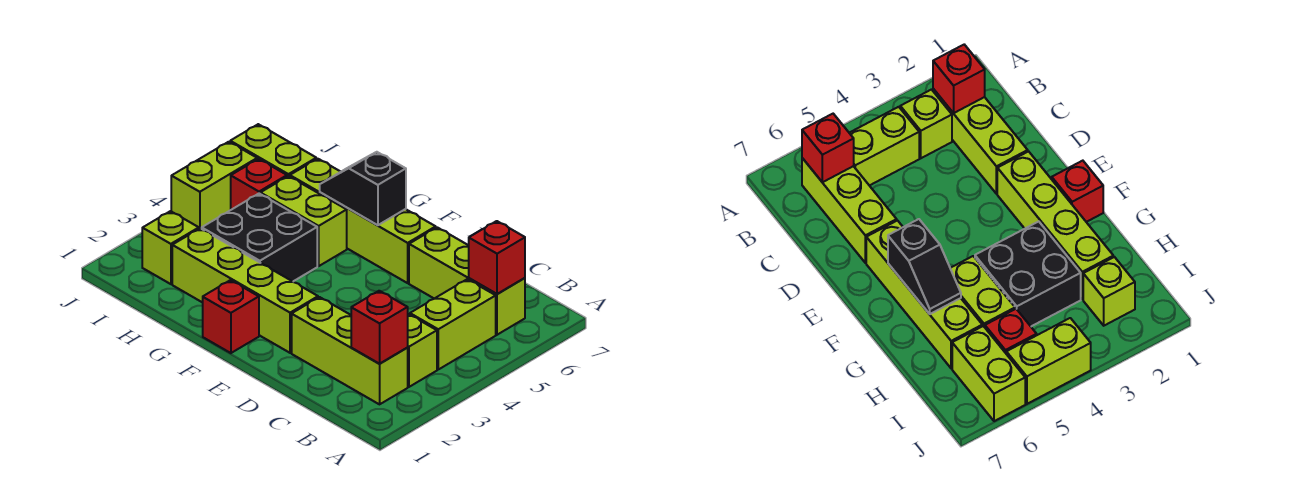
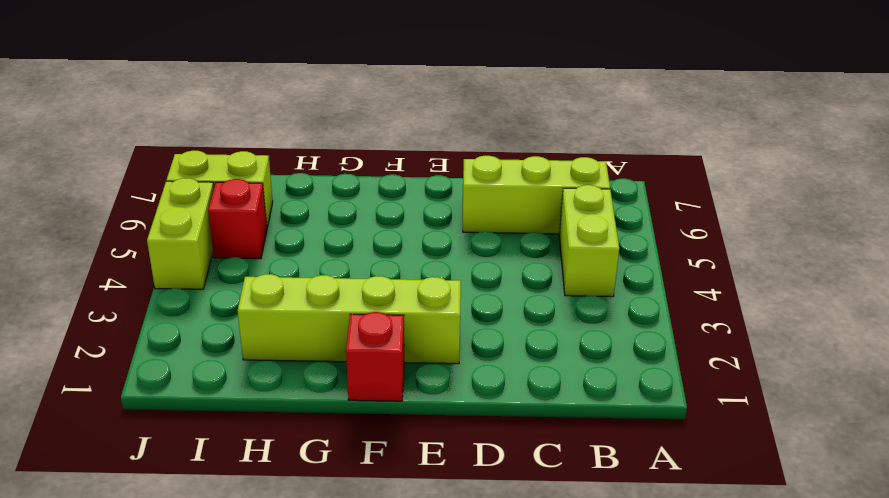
none -> lime 1x3 brick [292,297,408,404]
none -> lime 1x1 brick [407,314,437,387]
none -> lime 1x4 brick [290,159,436,283]

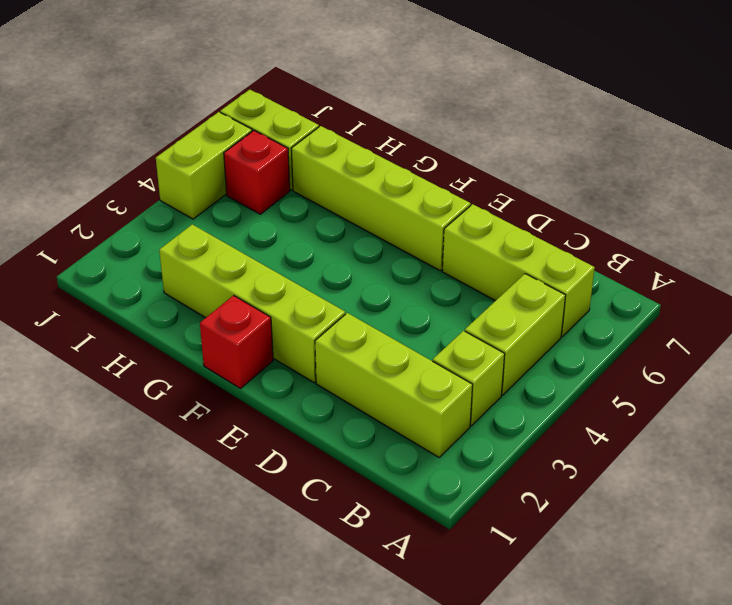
none -> black 2x2 brick [202,194,317,281]
none -> lime 1x2 brick [260,176,347,266]
none -> lime 1x1 brick [142,211,199,284]

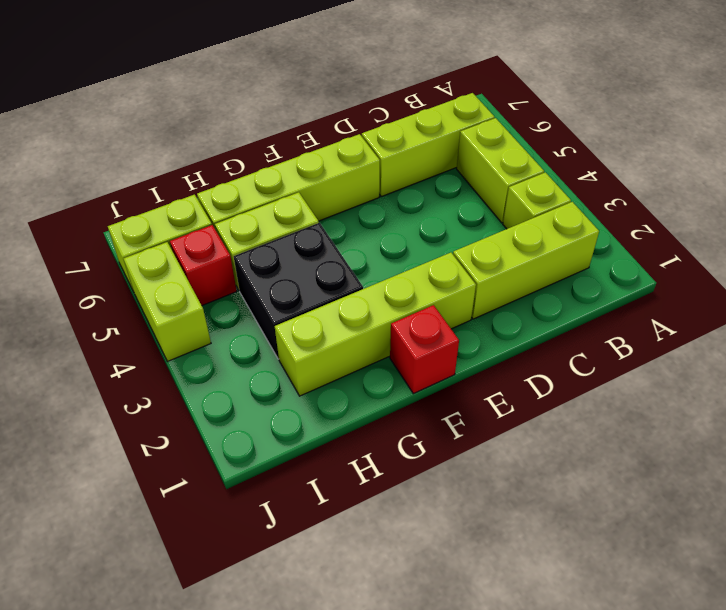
none -> lime 1x1 brick [142,211,199,284]
none -> red 1x1 brick [351,291,408,364]
none -> red 1x1 brick [469,221,525,294]

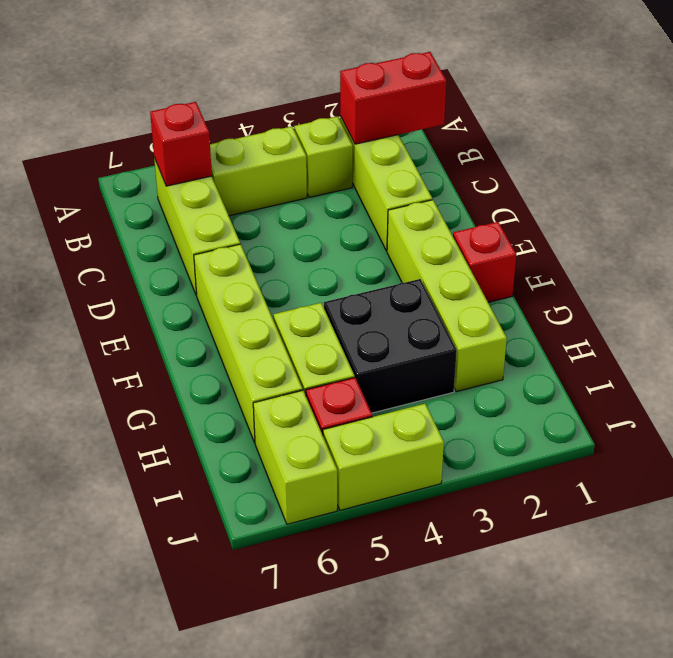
red 1x2 brick [340,52,446,144] -> red 1x1 brick [351,291,408,364]
none -> lime 1x1 brick [142,211,199,284]
none -> black 1x2 slope [320,152,406,225]

